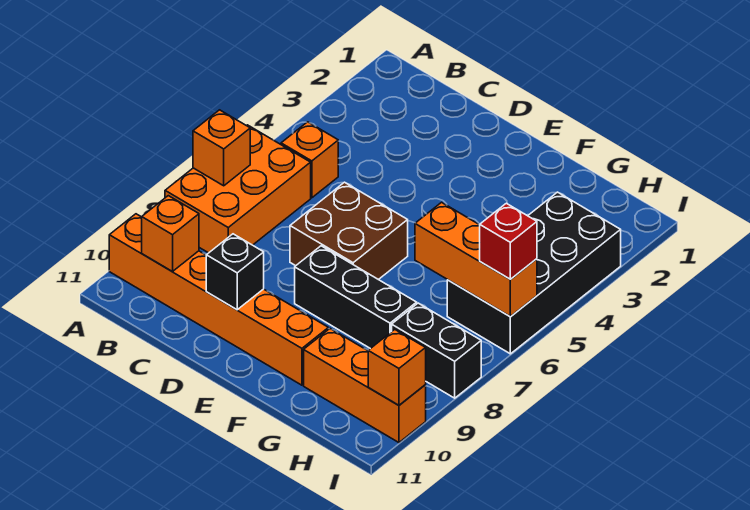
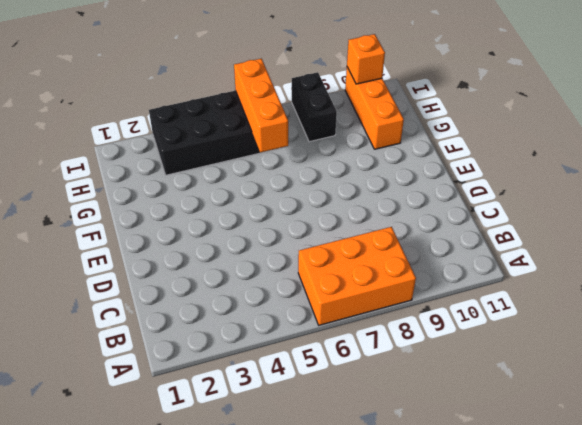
none -> orange 1x6 brick [109,214,328,385]
none -> orange 1x1 brick [281,122,338,198]
none -> brown 2x2 brick [290,182,408,280]

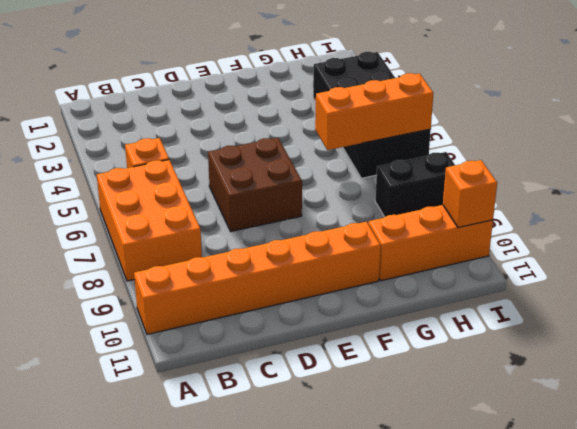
none -> black 1x3 brick [295,246,417,349]
none -> orange 1x1 brick [193,110,250,186]
none -> orange 1x1 brick [142,196,199,271]

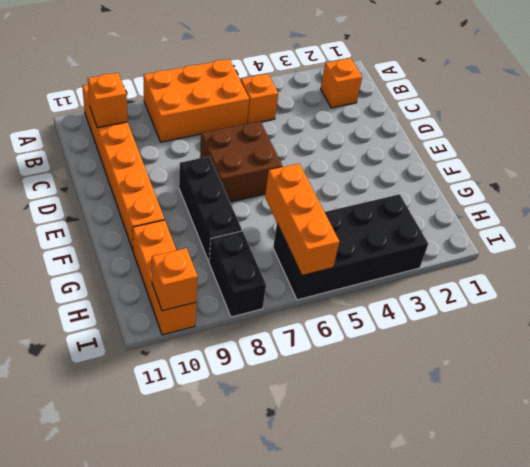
orange 1x1 brick [321,58,362,108] -> orange 1x1 brick moved to [193,110,250,186]
none -> black 1x1 brick [206,234,264,310]
none -> red 1x1 brick [480,203,537,279]

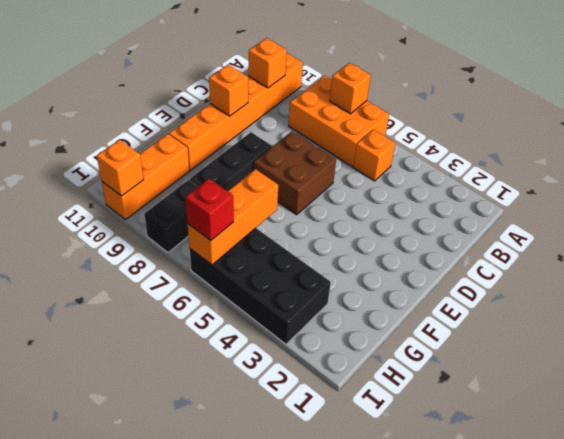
orange 1x1 brick [209,65,248,116] -> black 1x1 brick [206,234,264,310]

